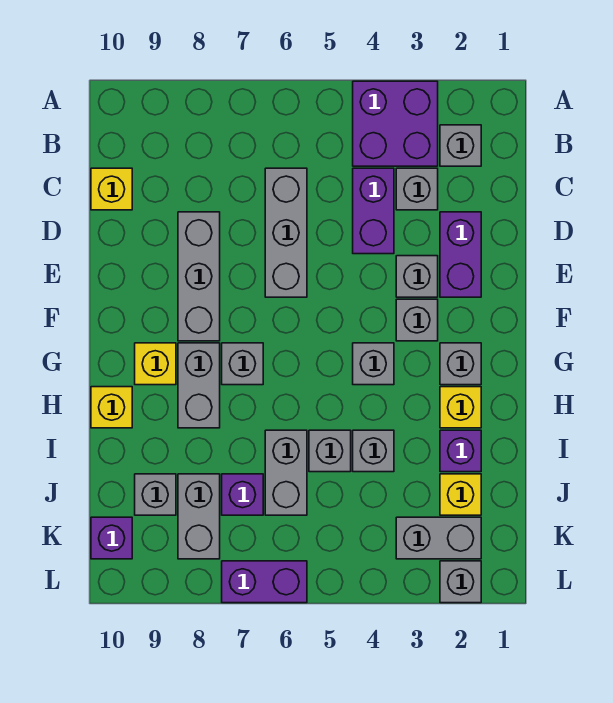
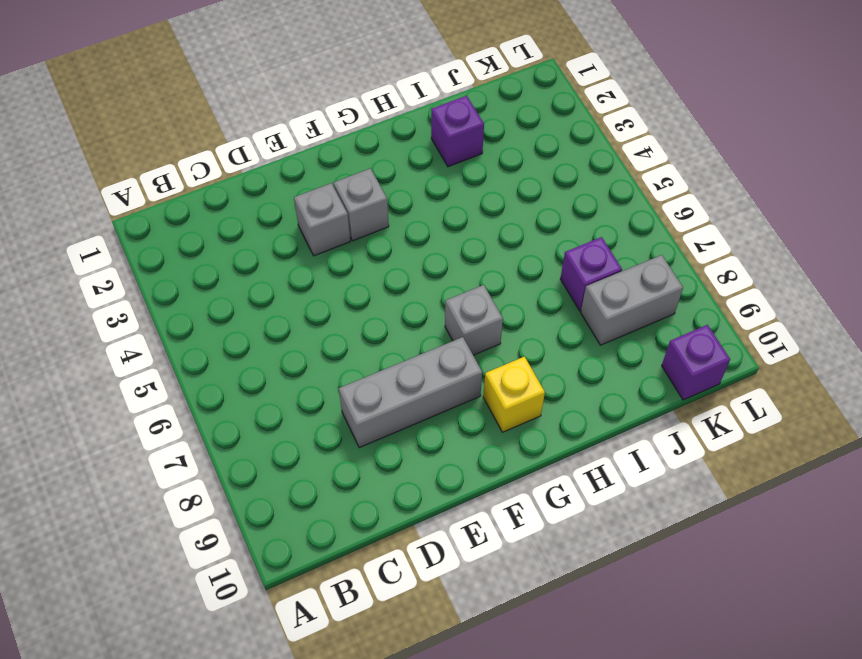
none -> purple 2x2 brick [353,81,438,166]
none -> grey 1x1 brick [440,125,481,166]
none -> grey 1x1 brick [396,168,438,210]

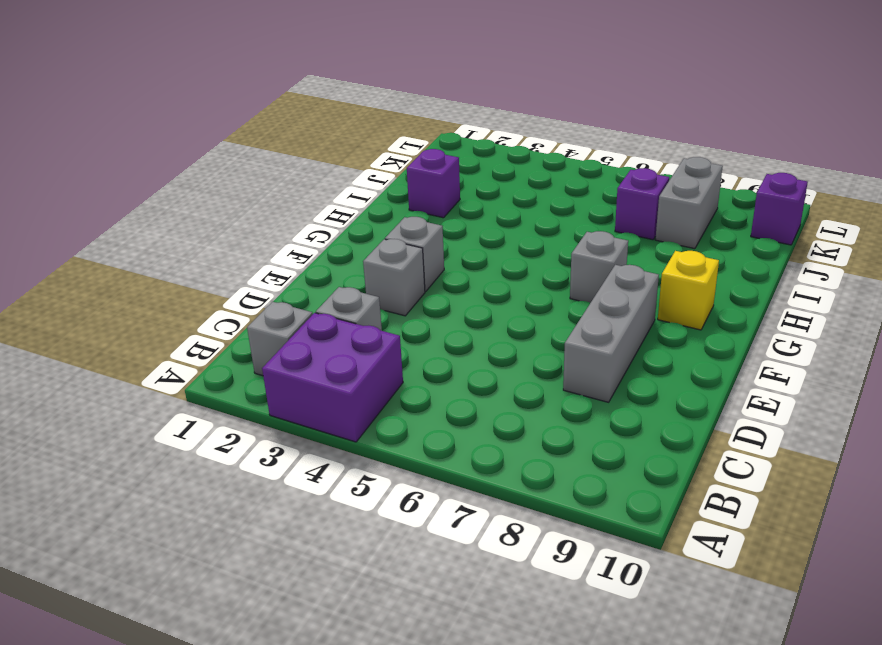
none -> purple 1x2 brick [353,168,394,254]
none -> grey 1x3 brick [265,168,307,297]
none -> yellow 1x1 brick [91,168,132,210]

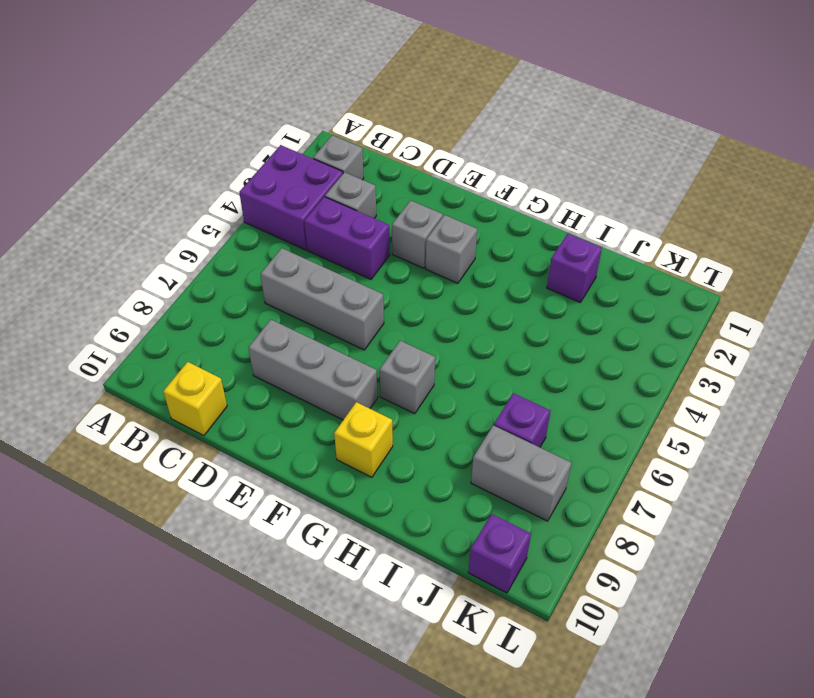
none -> purple 1x2 brick [440,212,481,297]
none -> grey 1x1 brick [440,343,481,385]
none -> grey 1x1 brick [353,343,394,385]

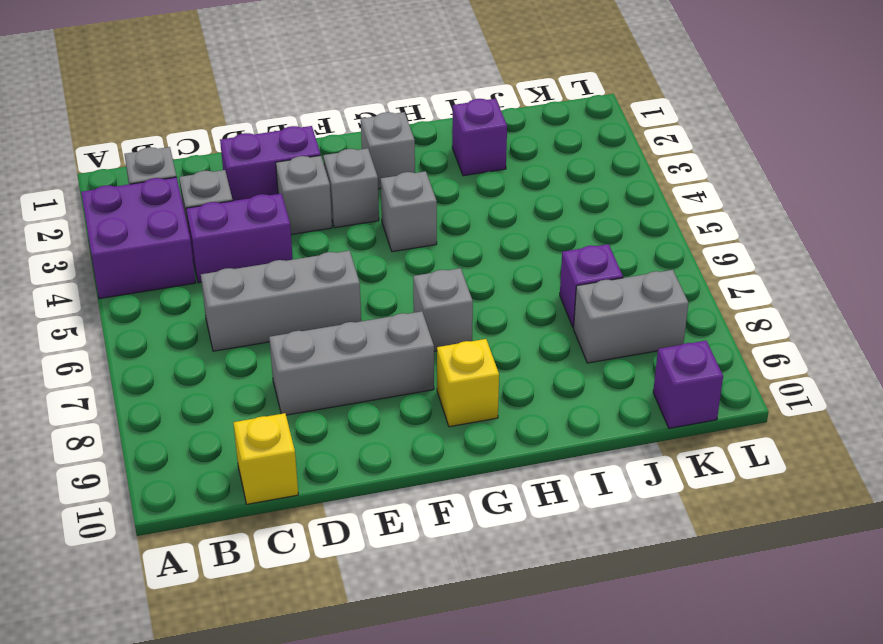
none -> grey 1x2 brick [178,343,220,428]
none -> yellow 1x1 brick [440,387,481,428]
none -> yellow 1x1 brick [91,387,132,428]

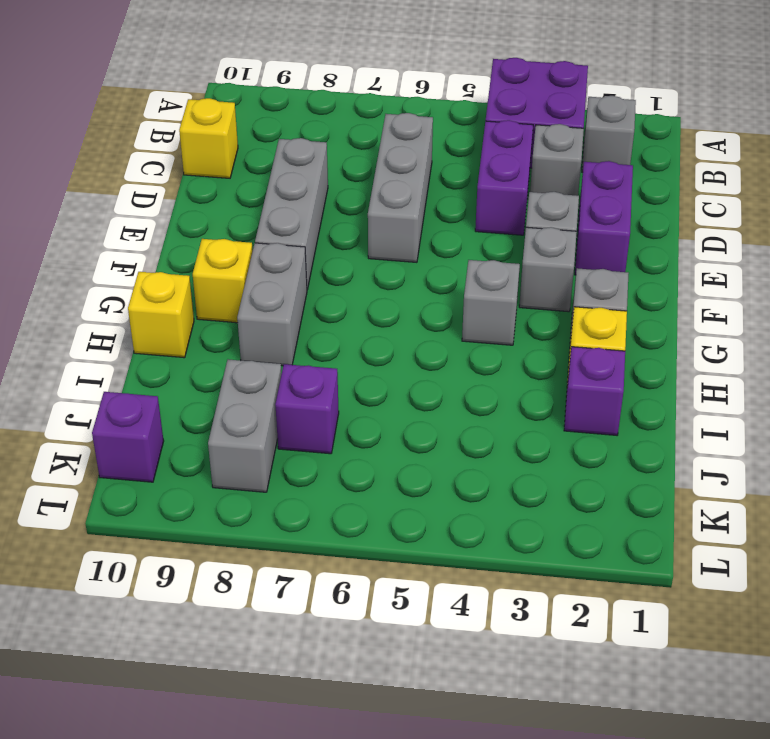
none -> grey 1x1 brick [222,343,263,385]
none -> grey 1x1 brick [353,430,394,472]
none -> grey 1x1 brick [309,430,351,472]

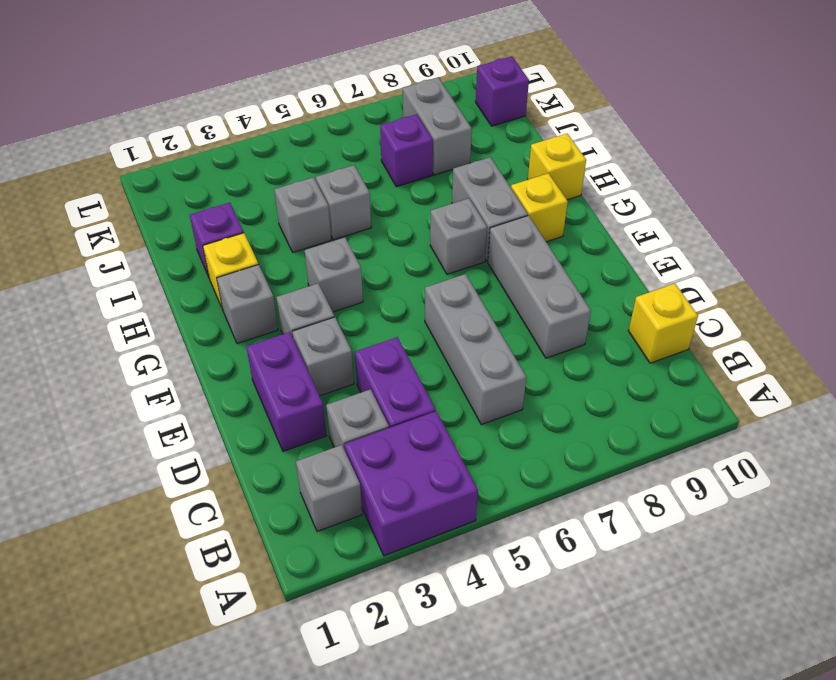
none -> grey 1x2 brick [265,430,307,515]
none -> yellow 1x1 brick [440,474,481,515]
none -> grey 1x1 brick [135,474,176,515]

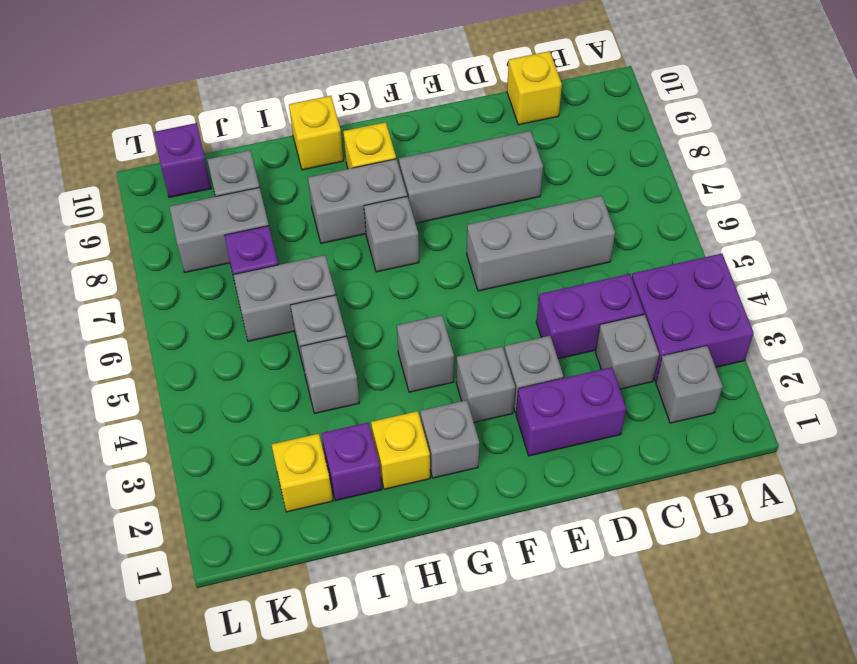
none -> grey 1x2 brick [396,517,481,559]
none -> grey 1x1 brick [440,561,481,603]
none -> purple 1x2 brick [222,561,307,603]

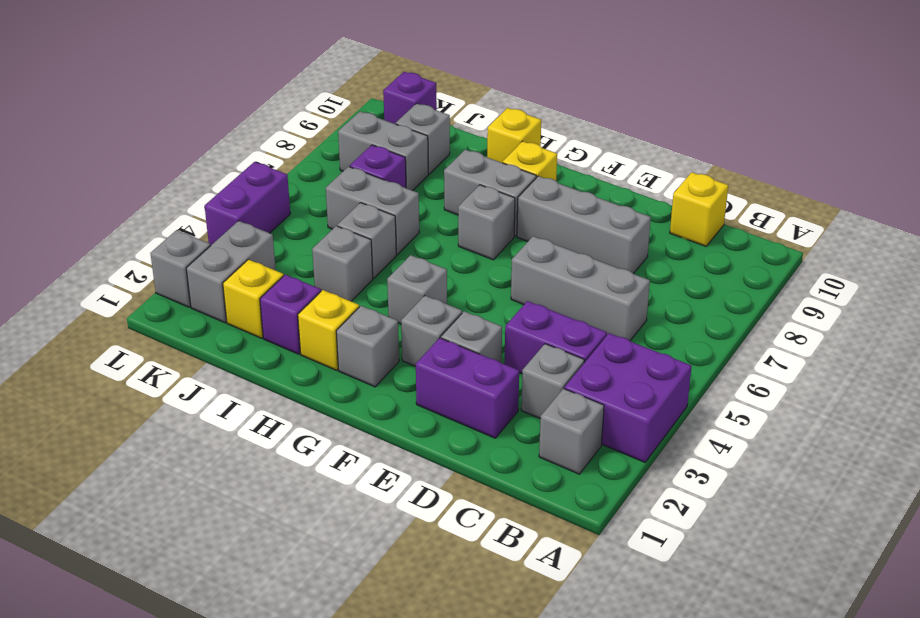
purple 1x2 brick [205,162,290,245] -> purple 1x2 brick moved to [222,561,307,603]

